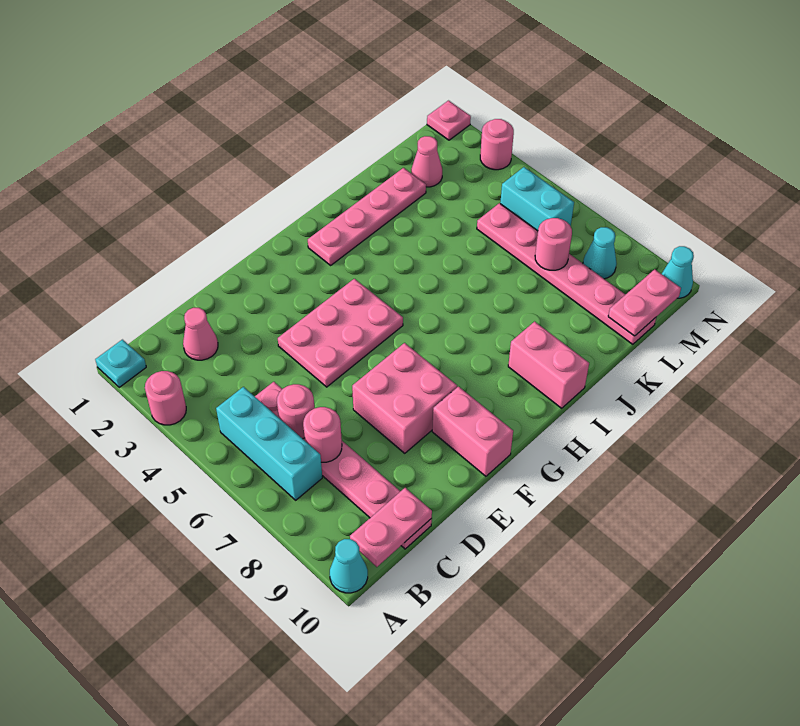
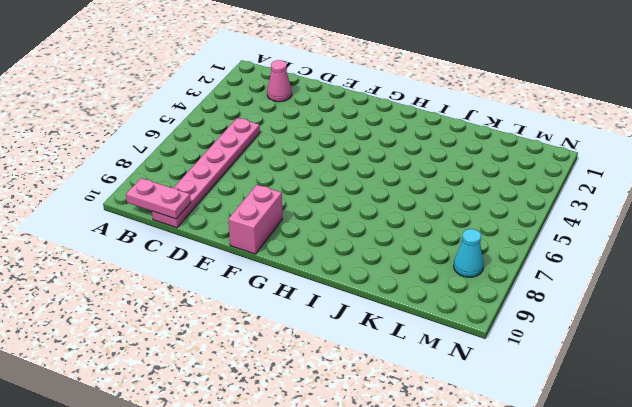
none -> cyan 1x1 plate [95,340,146,387]
none -> pink 1x1 round brick [145,371,186,425]
none -> cyan 1x1 cone [330,539,368,593]

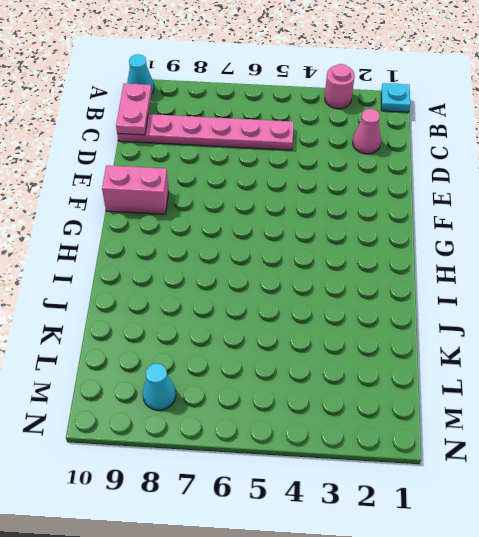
none -> cyan 1x3 brick [216,387,322,500]
none -> pink 2x3 plate [278,279,403,387]
none -> pink 2x2 brick [352,343,457,453]

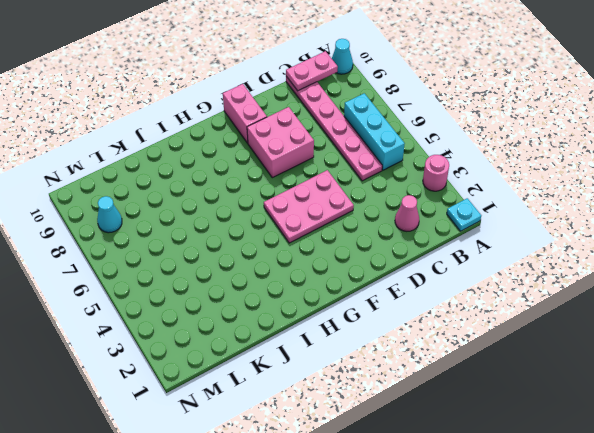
none -> pink 1x4 plate [308,168,426,265]
none -> pink 1x2 brick [508,322,589,408]
none -> pink 1x1 cone [411,136,442,187]

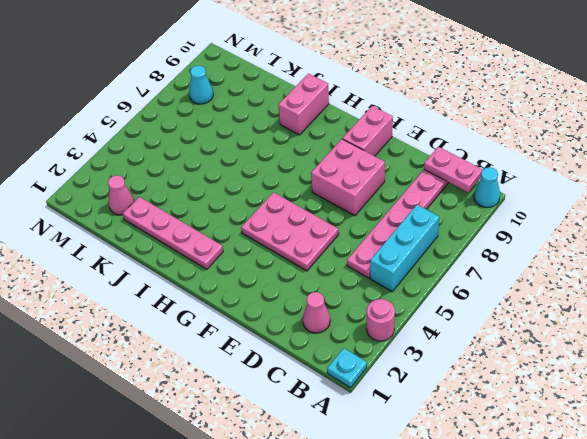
none -> pink 1x6 plate [477,203,656,344]
none -> cyan 1x2 brick [500,167,574,231]
none -> pink 1x1 plate [427,101,471,140]

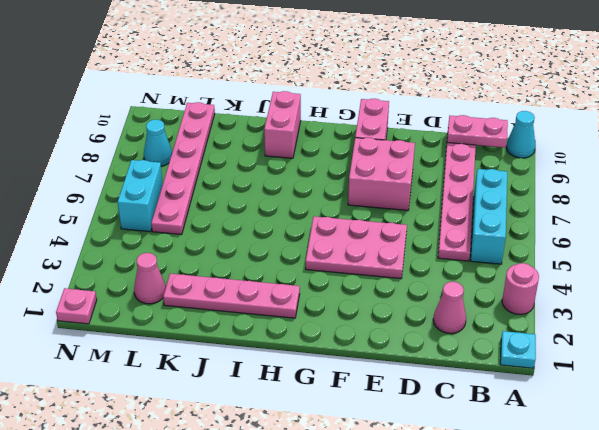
none -> pink 1x1 round brick [480,119,514,170]
none -> cyan 1x1 cone [662,246,694,298]
none -> pink 1x1 round brick [277,384,315,439]

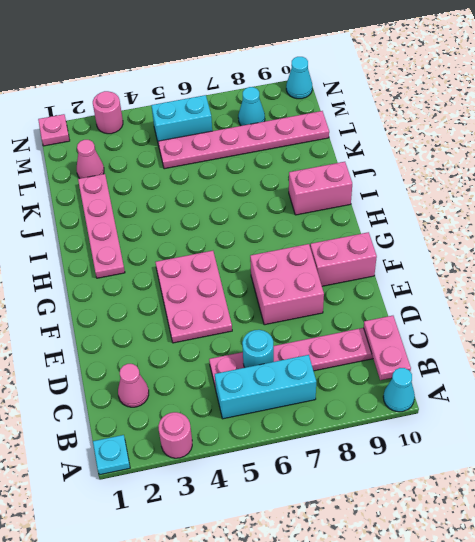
cyan 1x1 round brick [242,330,274,368] -> pink 1x1 round brick [277,384,315,439]
none -> pink 1x1 round brick [303,407,342,462]
none -> pink 1x1 round brick [535,218,572,270]
none -> pink 1x2 plate [608,269,681,336]

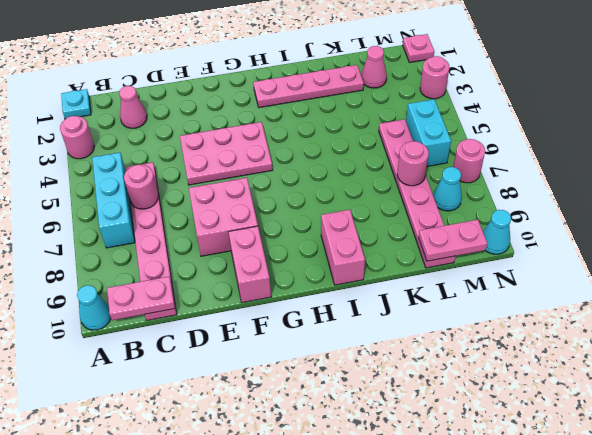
pink 1x1 round brick [453,139,485,183] -> pink 1x1 round brick moved to [303,407,342,462]

